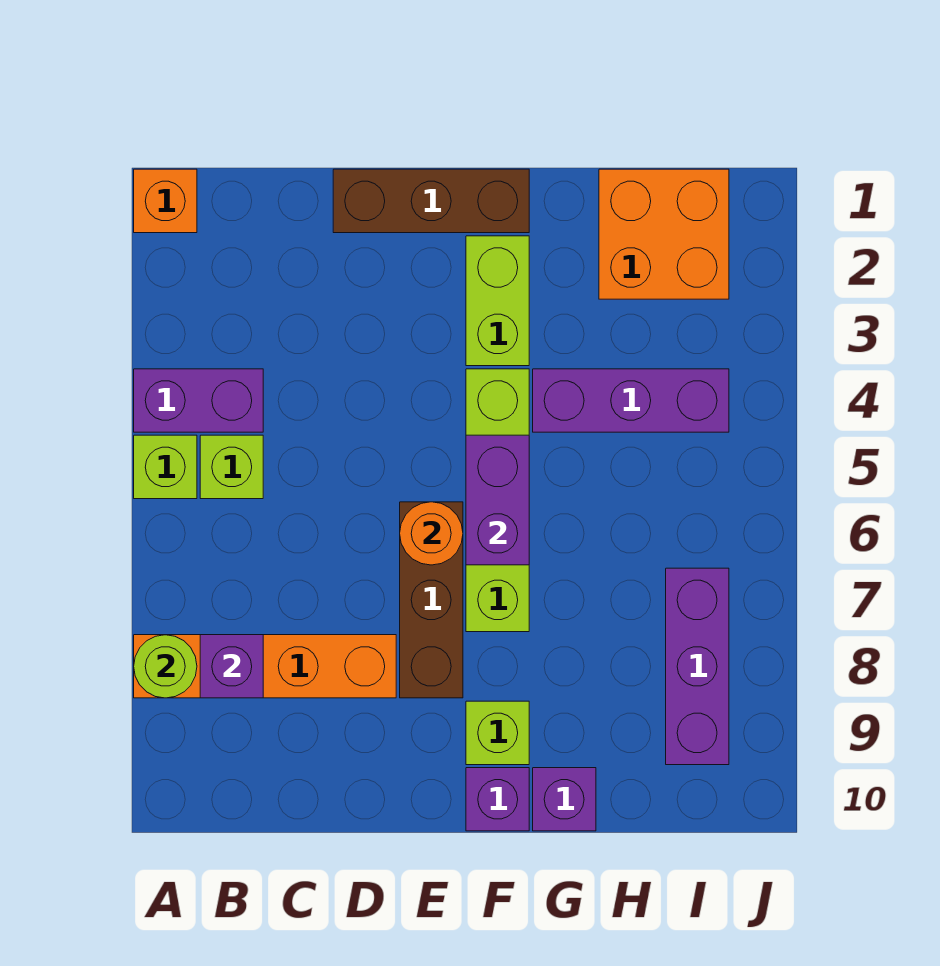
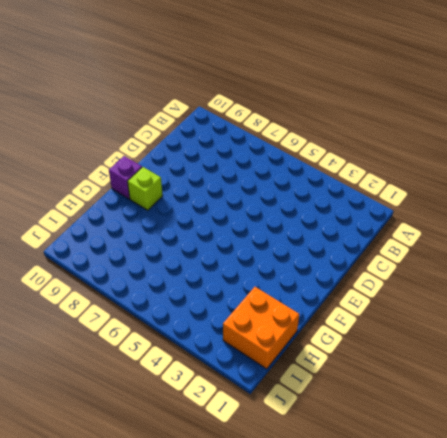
none -> orange 1x1 brick [134,169,197,233]
none -> purple 1x2 brick [134,369,263,432]
none -> lime 1x1 brick [134,435,197,499]

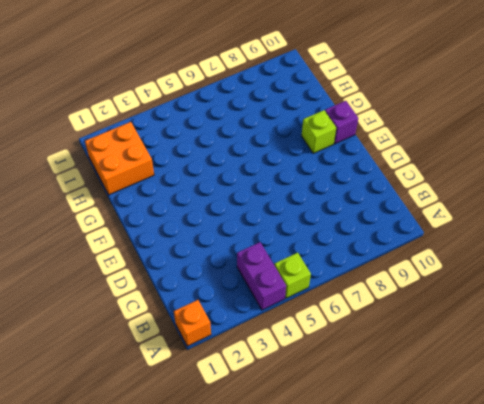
none -> orange 1x4 brick [134,635,396,698]
none -> lime 1x1 brick [200,435,263,499]
none -> brown 1x3 brick [333,169,529,233]

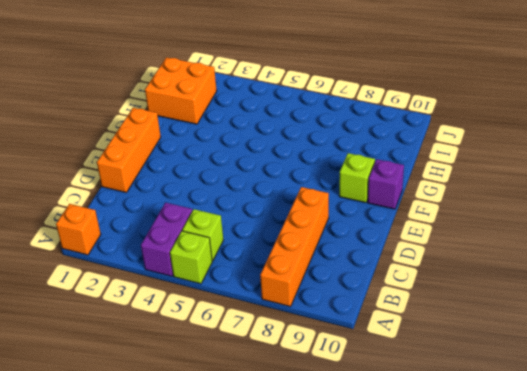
orange 1x3 brick [97,108,161,193] -> brown 1x3 brick [333,169,529,233]
none -> brown 1x3 brick [400,502,463,698]
none -> lime 1x2 brick [466,236,529,366]
none -> lime 1x4 brick [466,369,529,632]

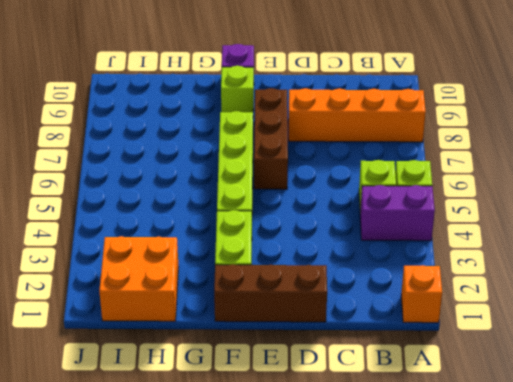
none -> purple 1x3 brick [533,369,729,432]
none -> purple 1x1 brick [533,768,596,831]
none -> purple 1x3 brick [666,568,729,765]

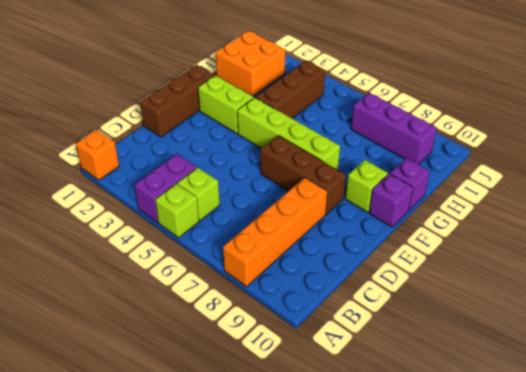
brown 1x3 brick [256,60,325,119] -> purple 1x3 brick [533,369,729,432]
none -> lime 1x1 round brick [134,635,197,698]
none -> purple 1x1 brick [200,635,263,698]
none -> orange 1x1 round brick [400,502,463,565]

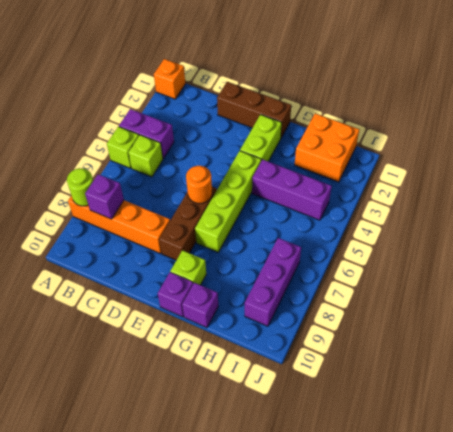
none -> purple 1x2 brick [466,435,529,565]

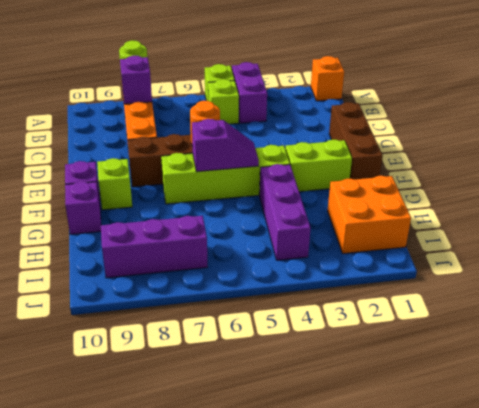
purple 1x2 slope [192,119,259,172] -> purple 1x2 brick [466,435,529,565]

